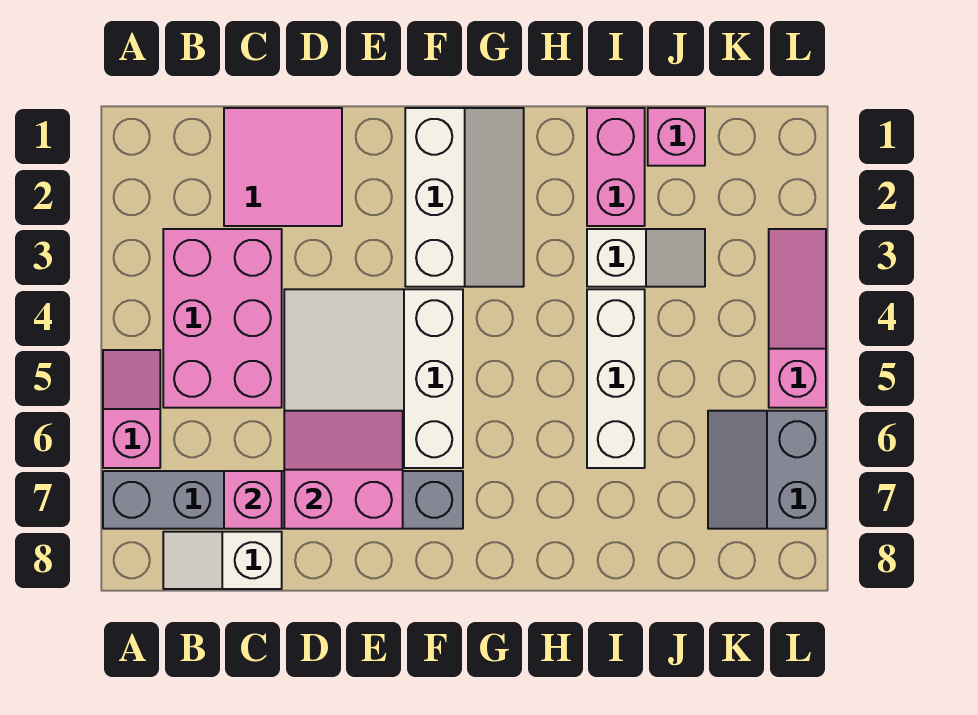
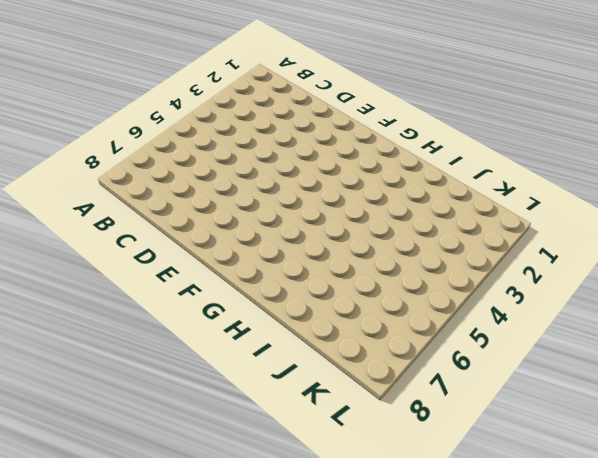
none -> pink 1x2 slope [103,350,160,468]
none -> grey 1x6 brick [103,471,463,529]
none -> pink 2x3 brick [163,229,282,408]

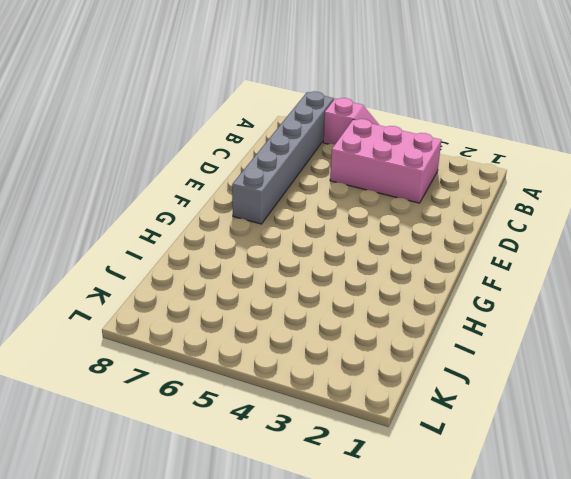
none -> white 1x2 slope [163,532,282,589]
none -> pink 2x2 tile [224,108,342,226]
none -> white 3x3 slope [284,289,463,468]

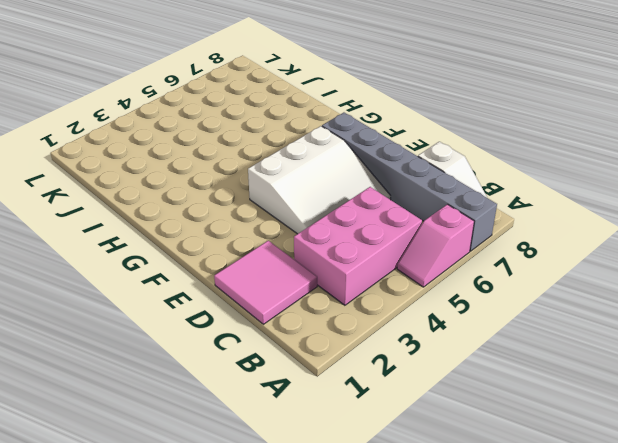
none -> white 2x3 slope [405,108,524,287]
none -> pink 1x2 brick [587,108,645,226]
none -> white 1x2 slope [587,229,705,287]

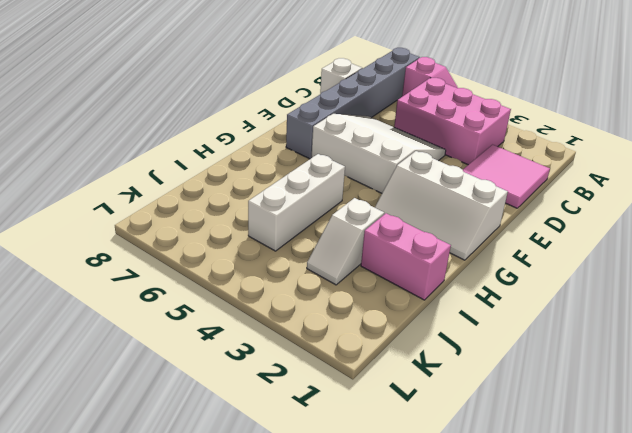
white 1x3 brick [248,154,345,251] -> white 1x3 brick turned to [587,289,645,468]
none -> pink 1x1 brick [648,108,705,166]
none -> grey 2x2 slope [708,411,826,529]
none -> pink 1x3 slope [769,229,826,408]

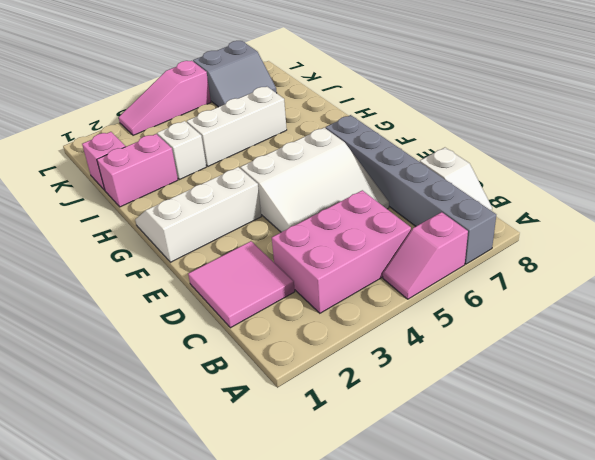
none -> pink 1x1 brick [224,471,282,529]
none -> pink 2x2 slope [284,411,403,529]

